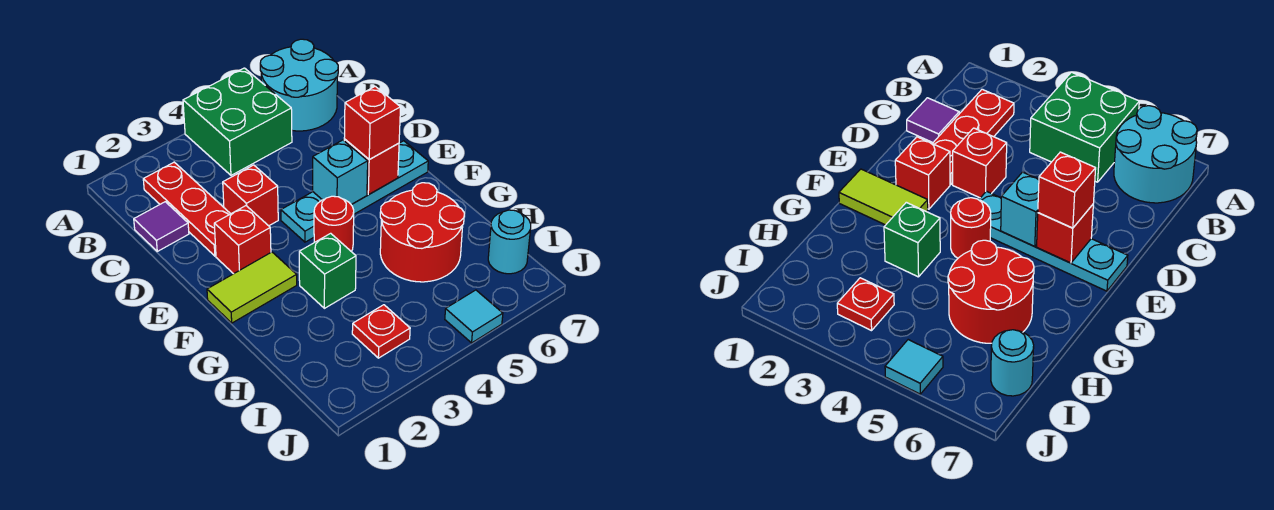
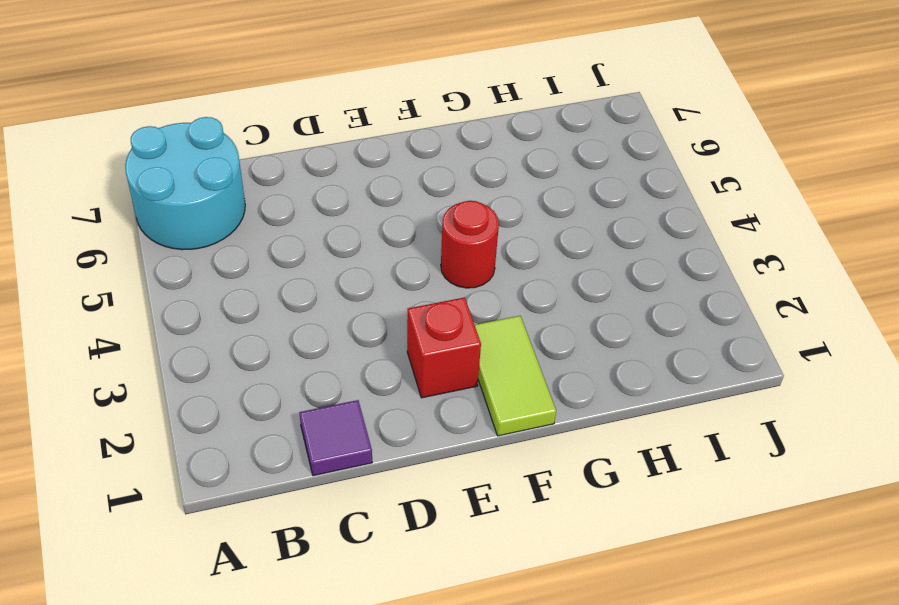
none -> green 2x2 brick [183,68,292,175]
none -> red 1x3 plate [143,162,230,256]
none -> red 1x1 brick [223,165,278,226]

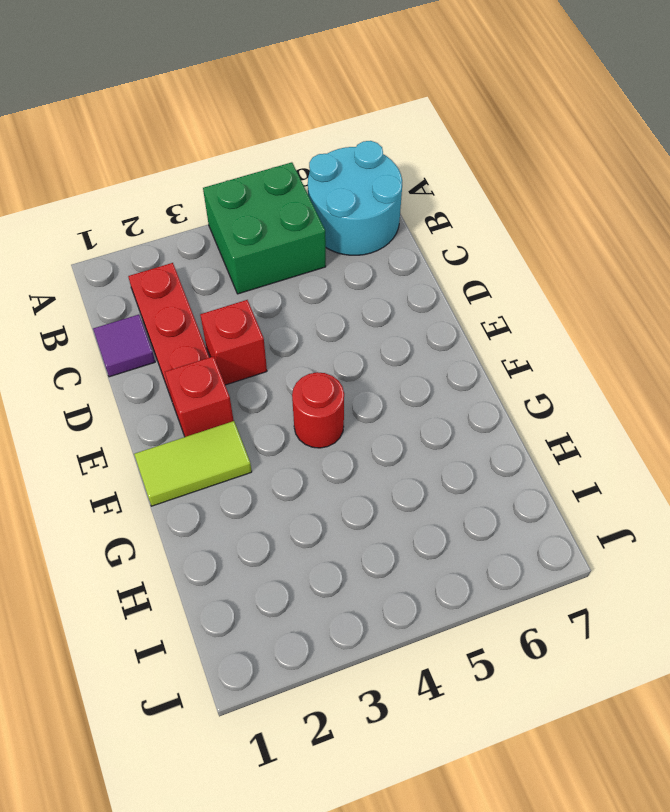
none -> cyan 1x4 plate [281,141,428,242]
none -> green 1x1 brick [299,233,356,308]
none -> red 2x2 round brick [380,183,464,282]

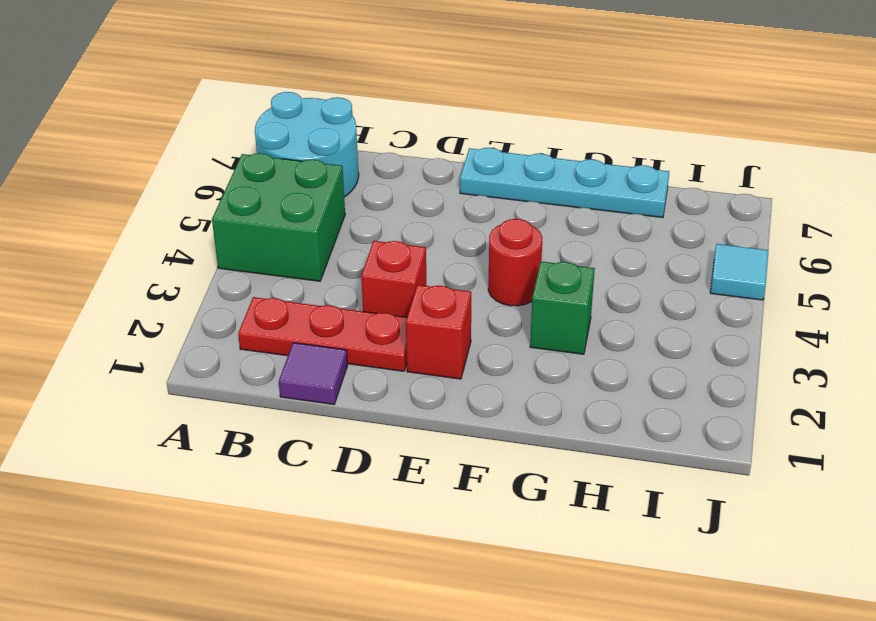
cyan 1x4 plate [460,148,669,218] -> cyan 1x4 plate turned to [281,141,428,242]
none -> lime 1x2 tile [207,252,297,323]
none -> red 2x2 round brick [380,183,464,282]
none -> red 1x1 plate [352,305,410,358]

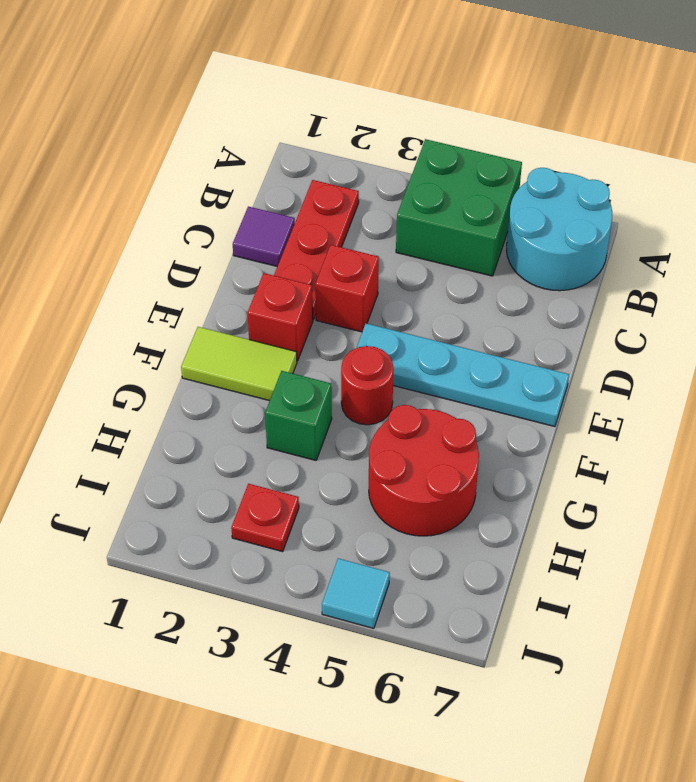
none -> cyan 1x1 round brick [488,210,531,274]
none -> cyan 1x1 brick [313,140,368,205]
none -> red 1x1 brick [344,139,399,195]

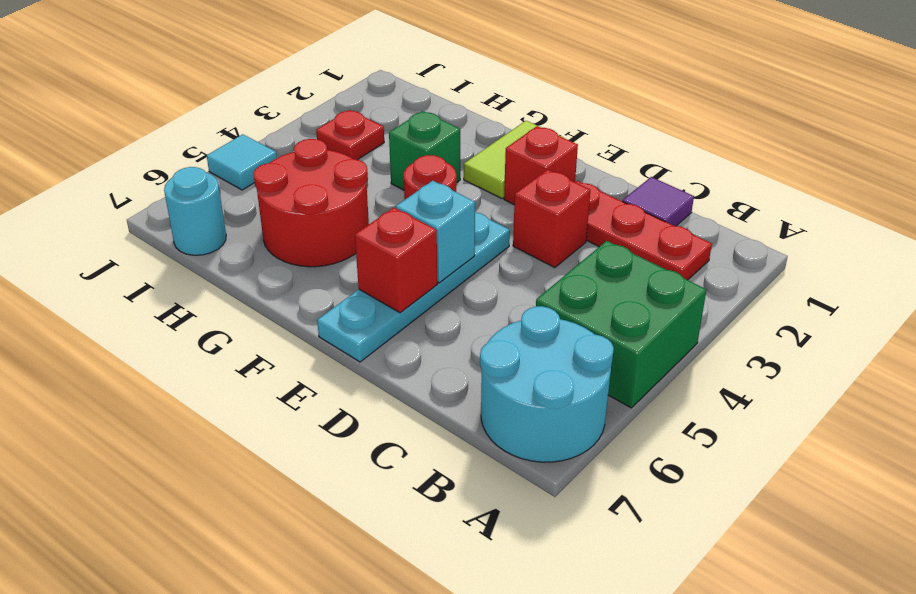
none -> red 1x1 brick [344,86,401,159]

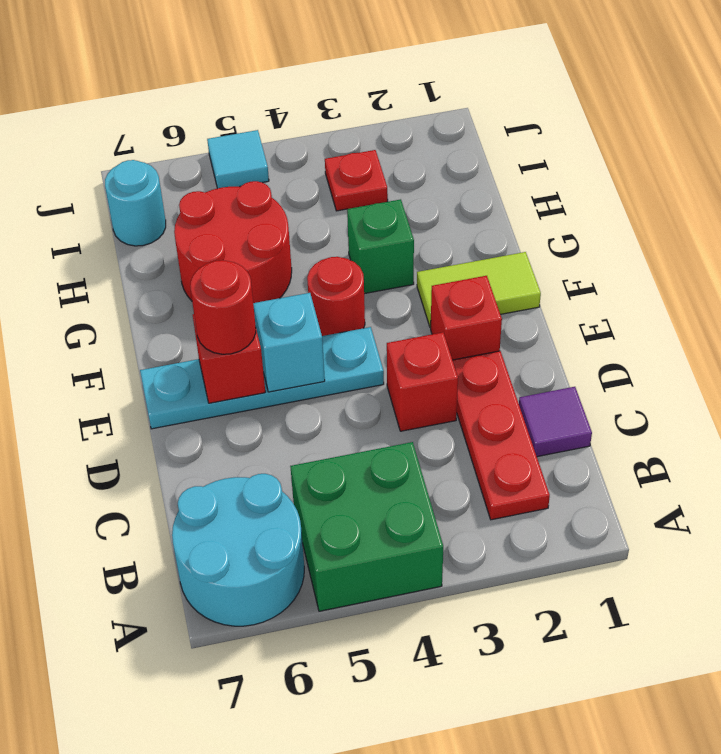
red 1x1 round brick [190,260,256,354] -> red 1x1 brick [344,86,401,159]

